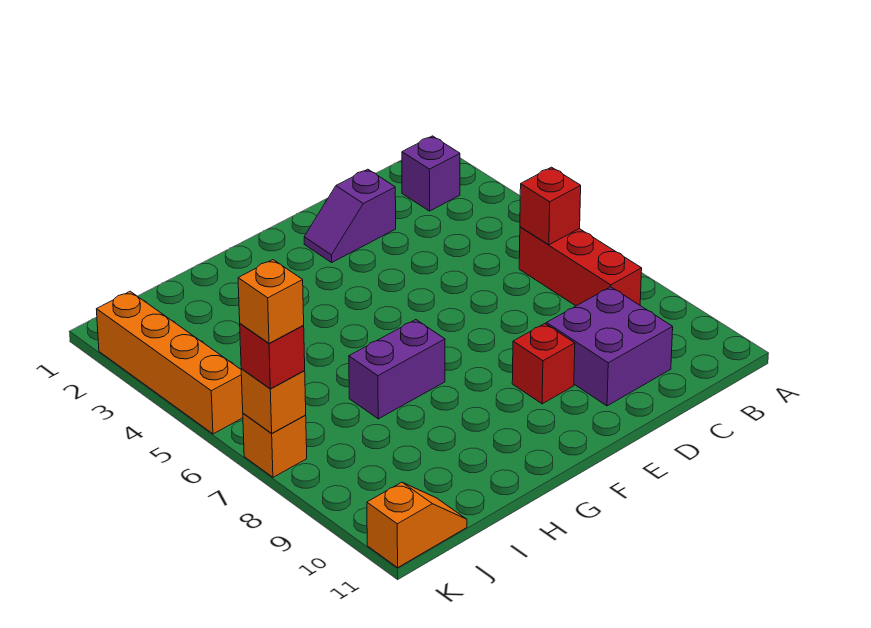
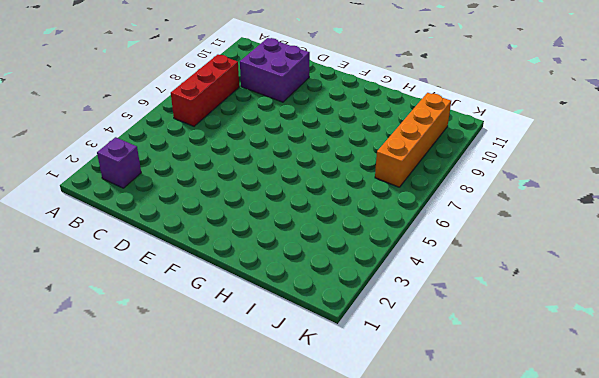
orange 1x4 brick [375,93,451,187] -> orange 1x4 brick moved to [96,291,243,434]
none -> purple 1x2 slope [304,169,396,262]
none -> red 1x1 brick [512,324,575,404]
none -> purple 1x2 brick [349,320,445,419]

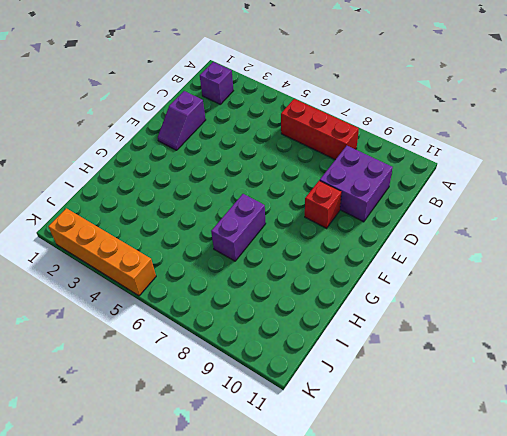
none -> orange 1x2 slope [367,482,467,568]
none -> orange 1x1 brick [243,413,307,477]
none -> red 1x1 brick [520,167,581,245]

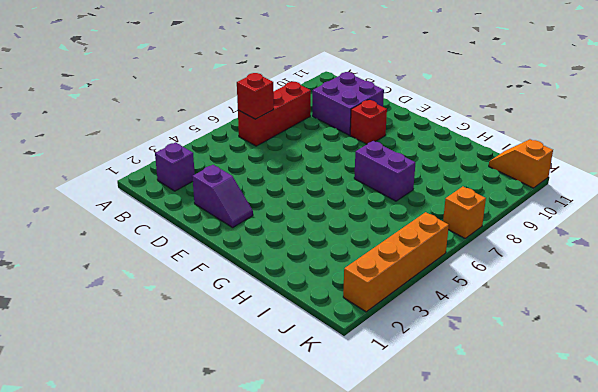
none -> orange 1x1 brick [241,369,306,433]
none -> red 1x1 brick [240,324,305,389]
none -> orange 1x1 brick [238,260,304,344]

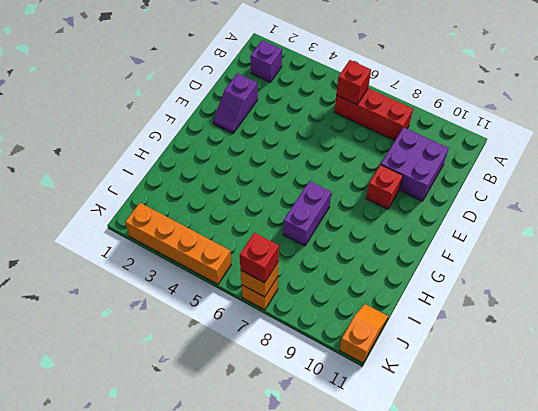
none -> orange 1x1 brick [238,260,304,344]

